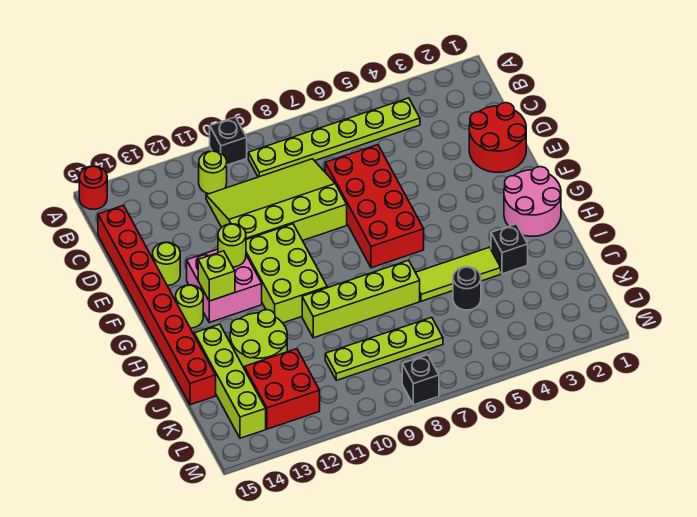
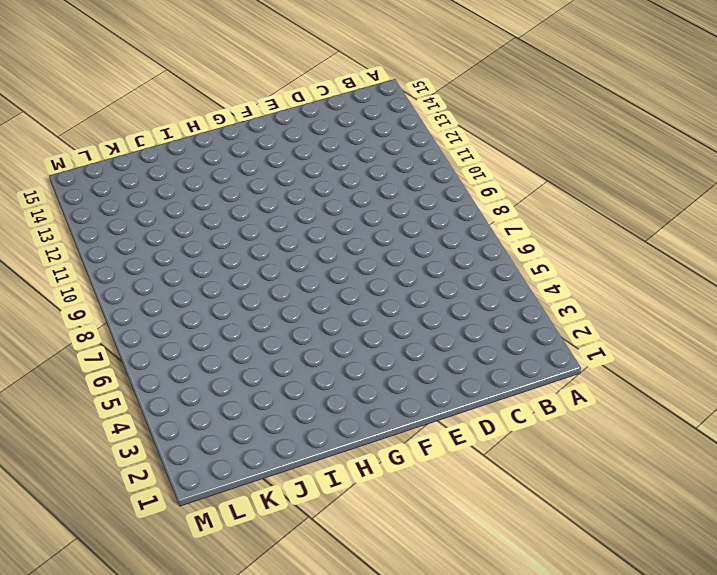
none -> black 1x1 brick [210,117,247,165]
none -> red 1x1 round brick [79,166,107,209]
none -> lime 1x6 plate [248,98,420,177]

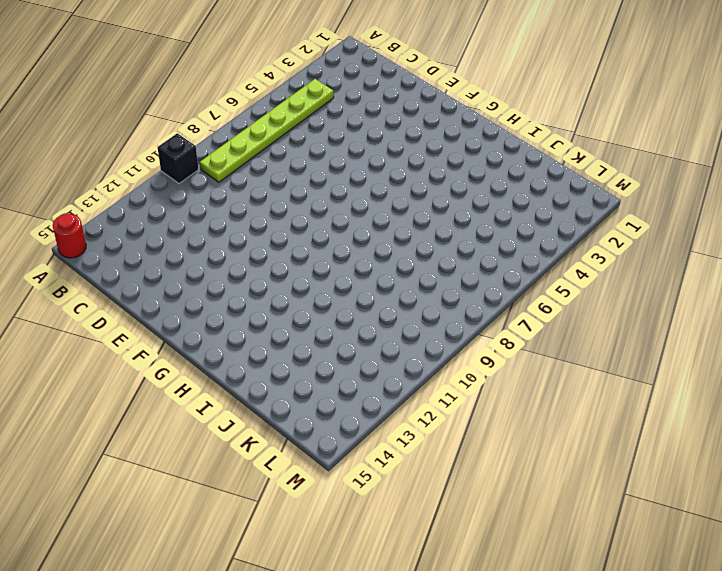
none -> lime 1x1 round brick [199,151,227,194]
none -> lime 3x4 slope [206,159,347,241]
none -> red 1x8 brick [98,205,216,405]

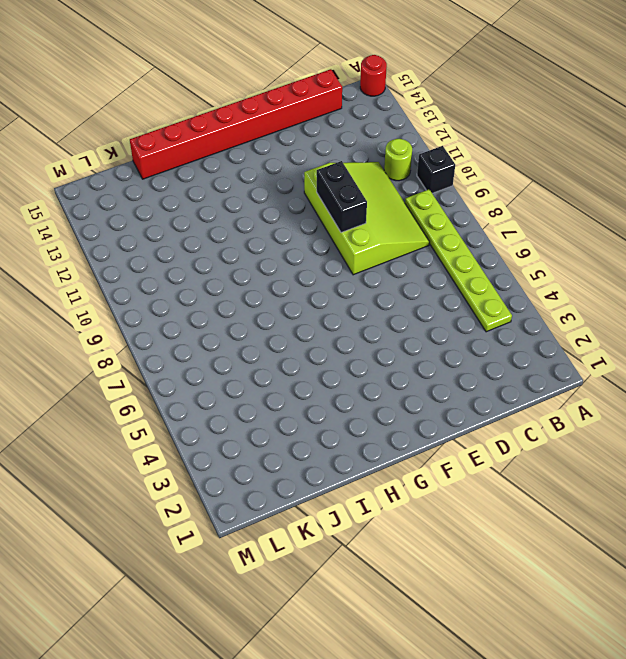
black 1x2 brick [317,161,367,233] -> none
none -> red 2x2 round brick [469,103,526,172]
none -> red 2x4 brick [325,145,424,268]
none -> lime 1x1 round brick [153,242,180,286]

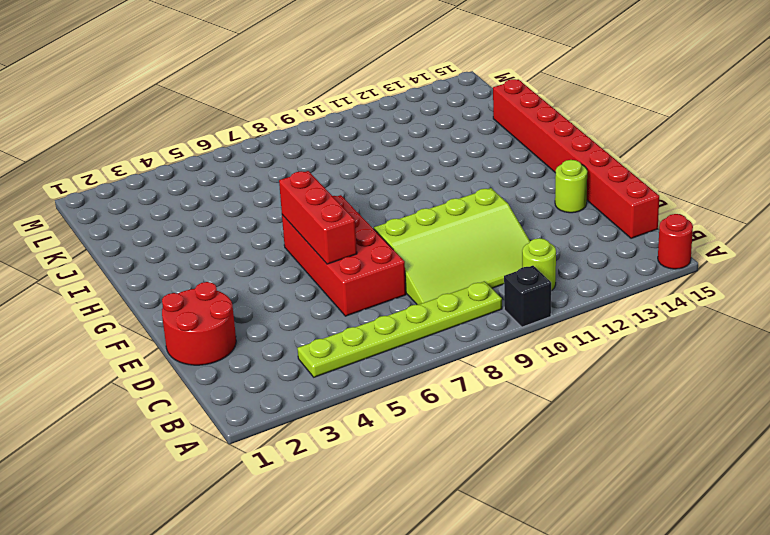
red 1x3 brick [279,171,357,264] -> none
none -> lime 2x3 brick [246,224,327,323]
none -> pink 2x2 brick [187,249,262,322]
none -> pink 2x2 round brick [504,167,561,236]

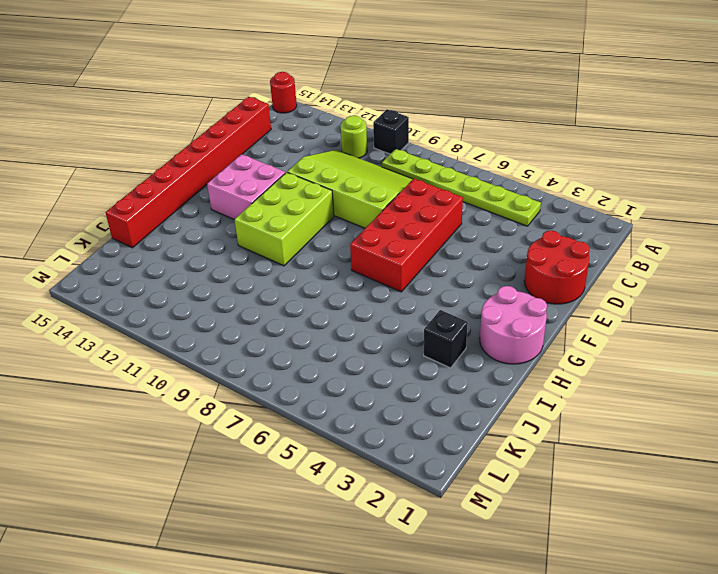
none -> lime 1x1 round brick [153,242,180,286]
none -> lime 1x1 round brick [176,285,203,328]
none -> lime 1x3 tile [416,247,501,301]

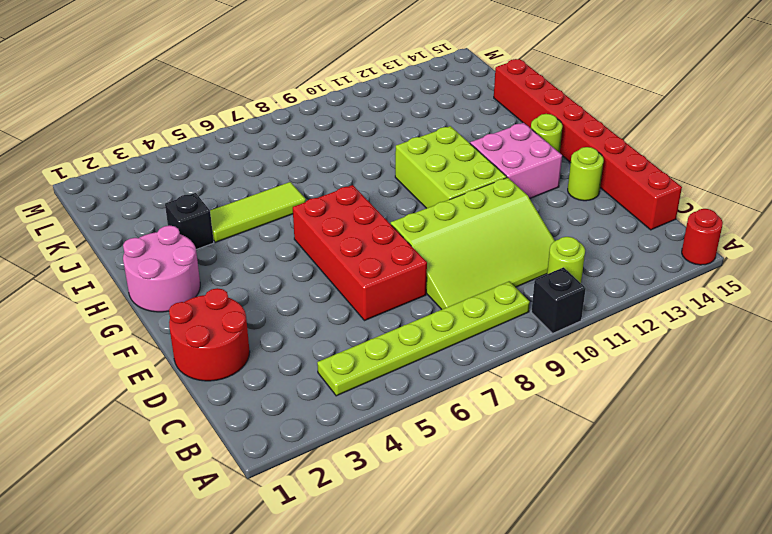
none -> lime 1x4 brick [302,260,420,338]
none -> lime 2x2 round brick [230,310,287,368]
none -> lime 1x4 brick [194,324,266,438]

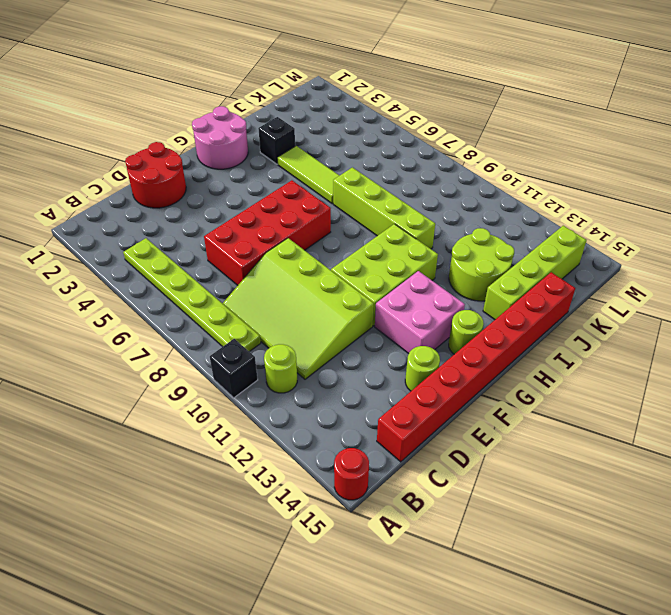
none -> black 1x1 round brick [453,267,481,310]
none -> lime 1x4 plate [325,317,443,380]
none -> red 2x2 brick [244,349,320,429]

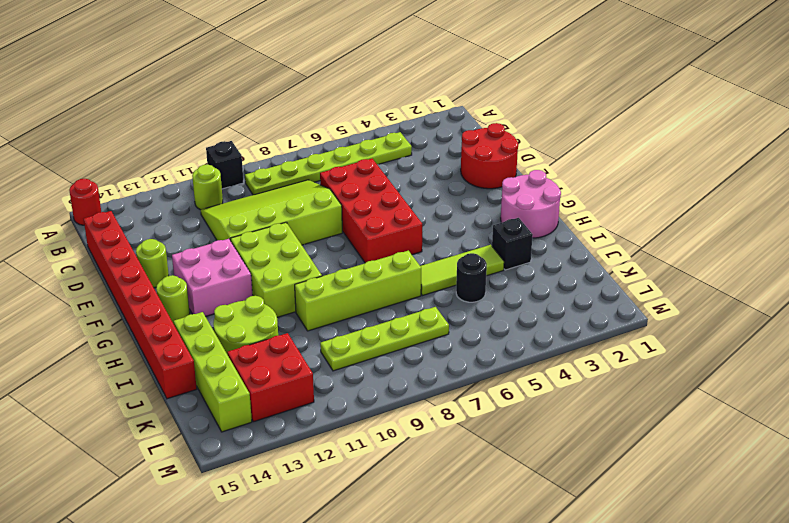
none -> black 1x1 brick [402,355,439,405]
none -> lime 1x1 round brick [218,224,246,267]
none -> lime 1x1 brick [198,251,235,301]

